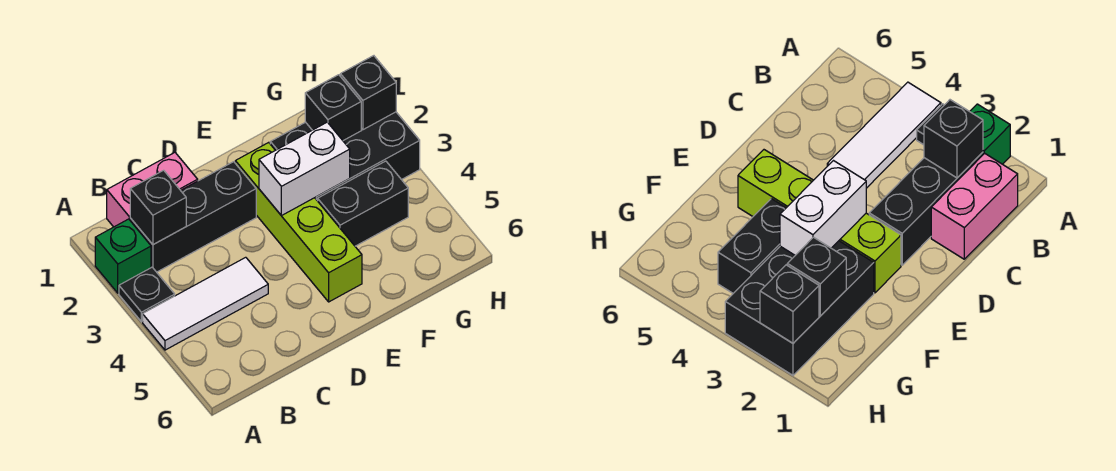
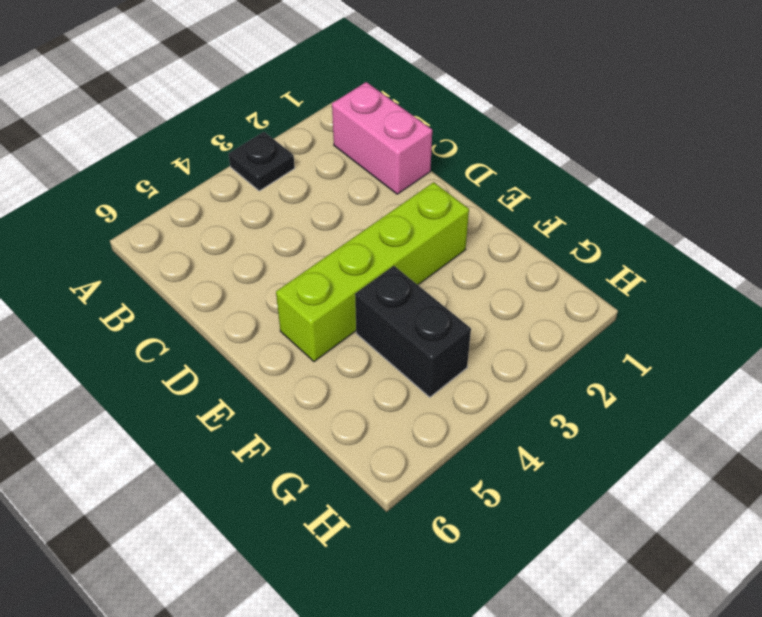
none -> green 1x1 brick [95,219,151,293]
none -> white 1x3 tile [143,257,268,350]
none -> black 1x3 brick [130,162,256,272]

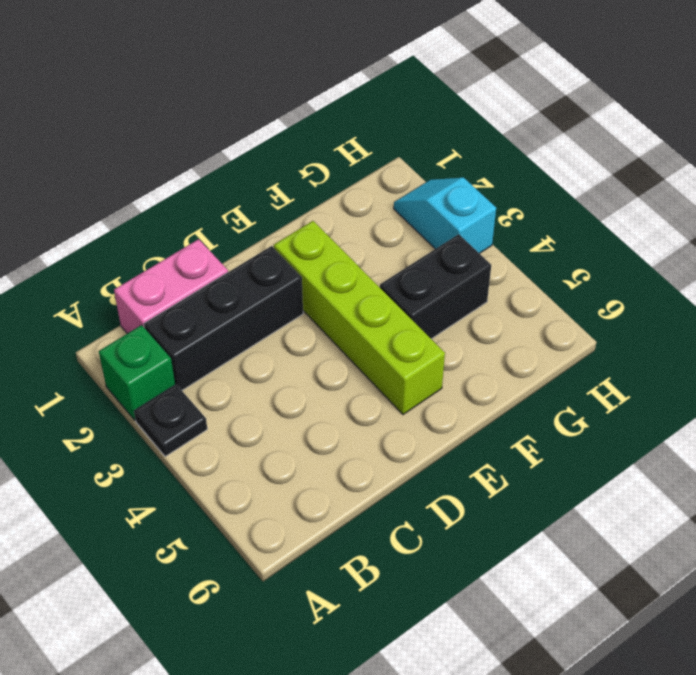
cyan 1x2 slope [394,178,496,254] -> black 2x3 brick [270,112,420,201]
none -> white 1x3 tile [143,257,268,350]
none -> black 1x1 brick [130,170,186,245]
none -> white 1x2 brick [259,122,350,216]

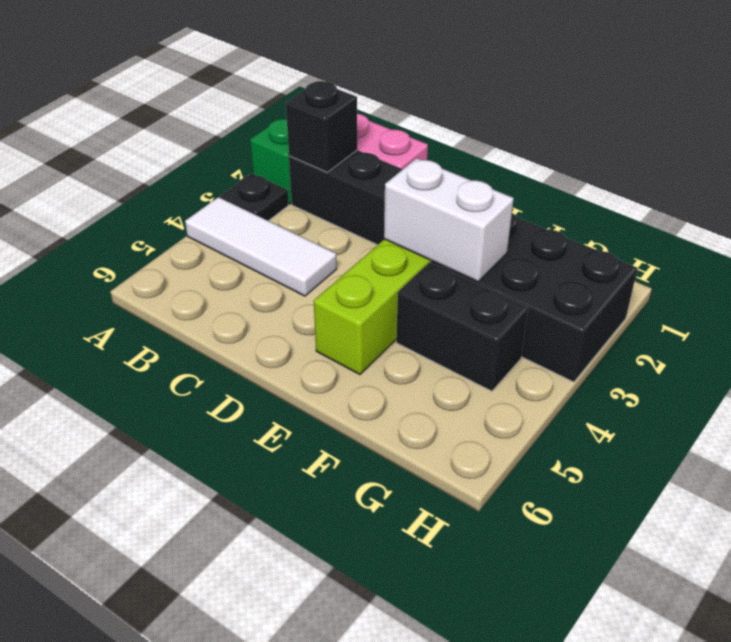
none -> black 1x1 brick [305,75,361,141]
none -> black 1x1 brick [340,56,396,130]

